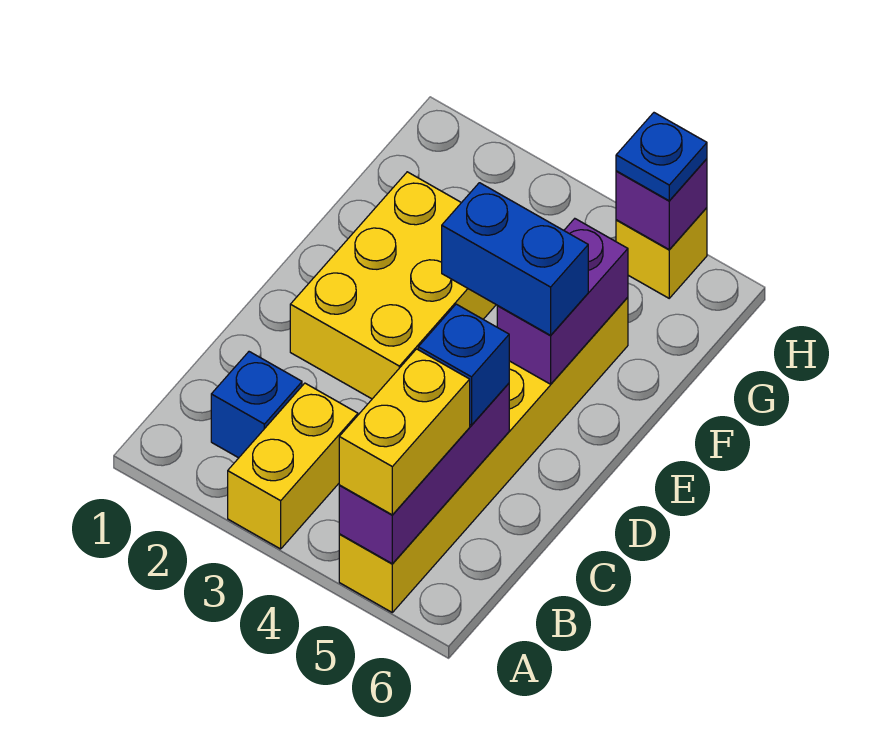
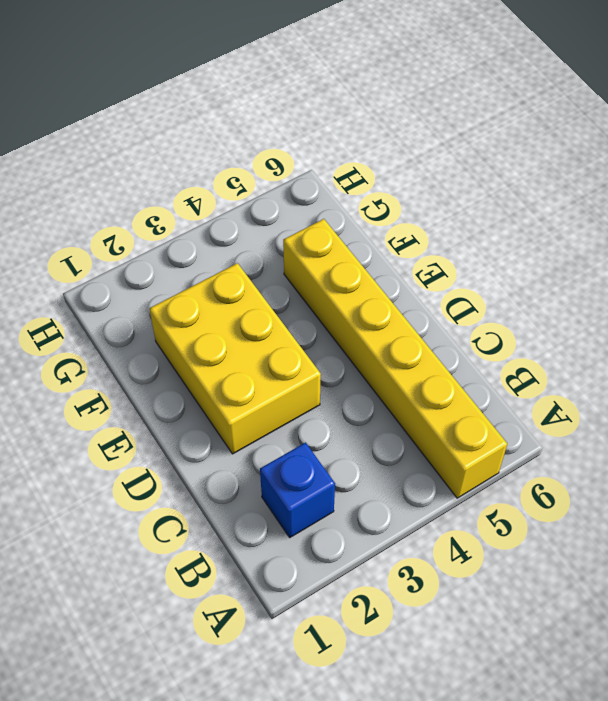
none -> yellow 1x2 brick [228,383,358,549]
none -> yellow 1x1 brick [616,208,707,298]
none -> purple 1x3 brick [339,383,509,564]

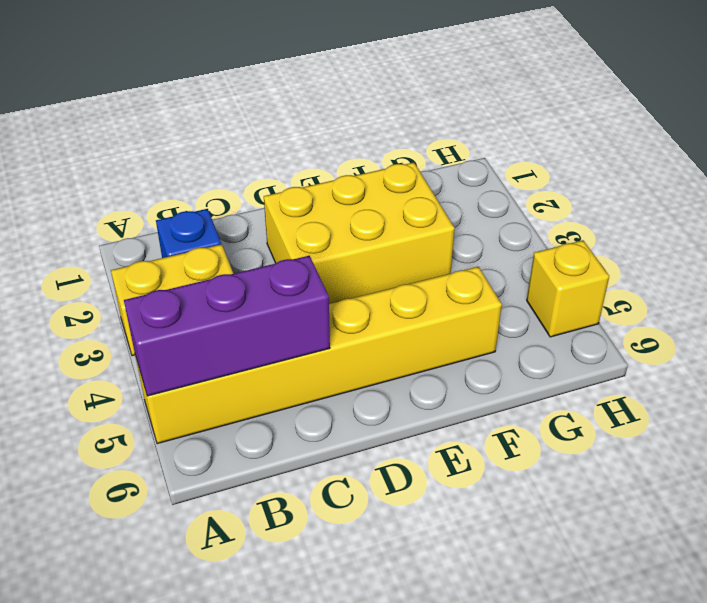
none -> purple 1x2 brick [497,219,628,384]
none -> purple 1x1 brick [616,159,707,250]
none -> yellow 1x2 brick [339,349,470,515]

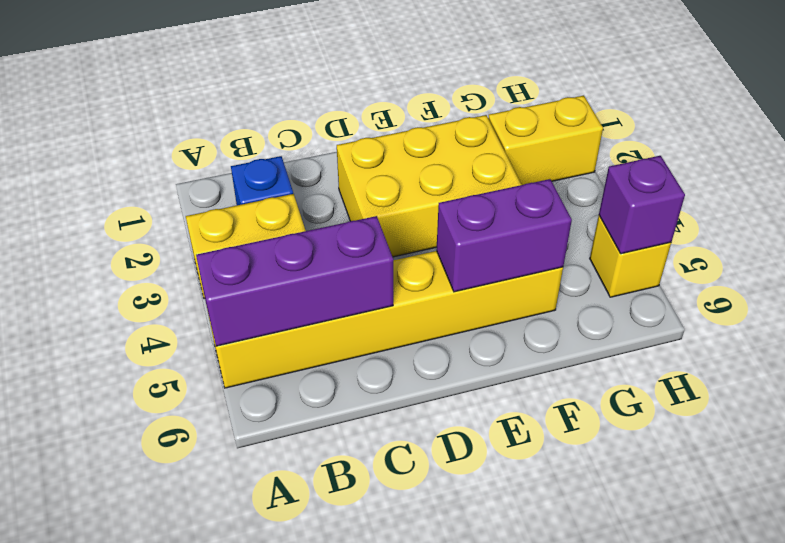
yellow 1x2 brick [488,95,603,185] -> yellow 1x2 brick moved to [339,349,470,515]
none -> blue 1x1 brick [418,304,509,425]
none -> blue 1x2 brick [442,183,588,335]
none -> blue 1x1 plate [616,113,707,201]

